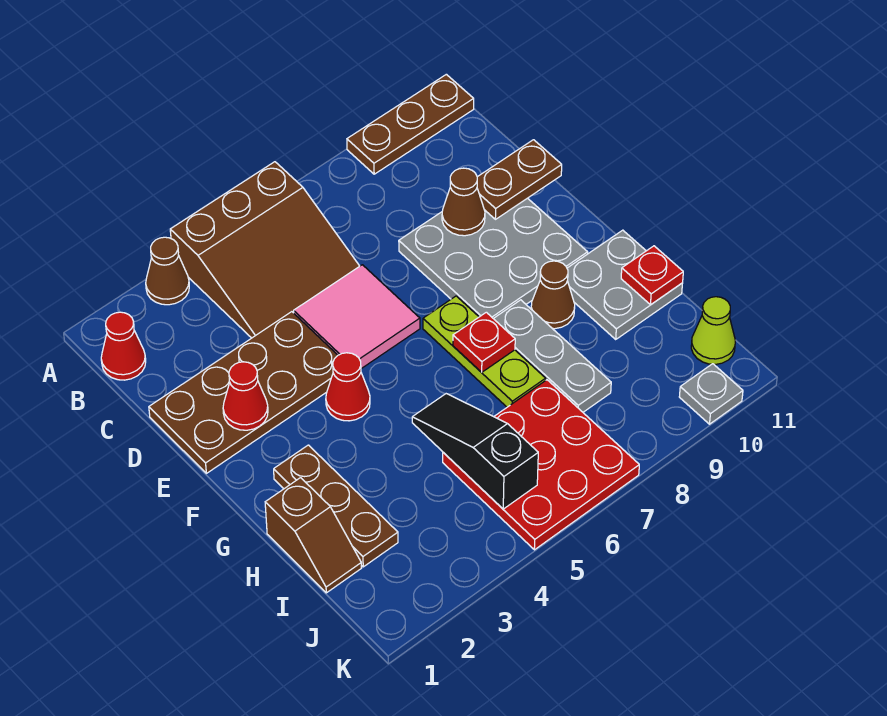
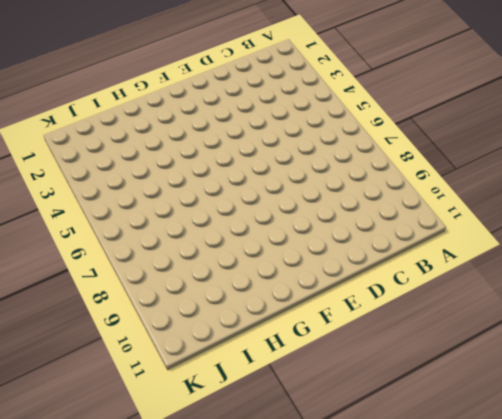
none -> brown 1x1 cone [146,237,189,305]
none -> brown 3x3 slope [170,162,359,338]
none -> brown 1x3 plate [347,74,474,174]

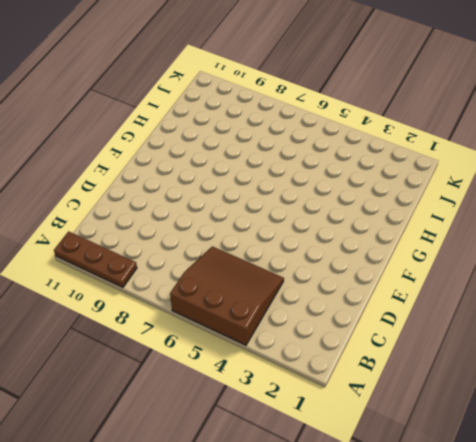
none -> brown 1x1 cone [146,237,189,305]
none -> red 1x1 cone [101,312,146,380]
none -> brown 2x4 plate [149,312,338,473]

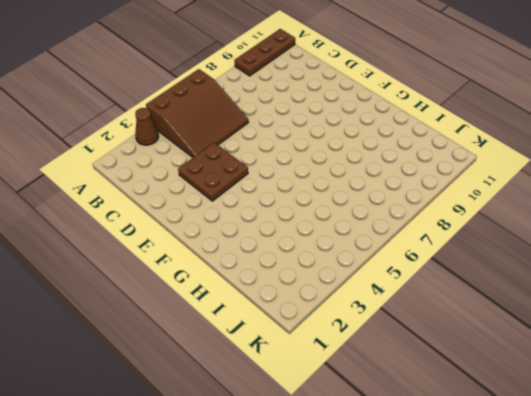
brown 2x2 plate [178,143,248,201] -> brown 2x4 plate [149,312,338,473]
none -> red 1x1 cone [101,312,146,380]
none -> pink 2x2 tile [294,265,420,369]
none -> grey 3x3 plate [399,198,588,318]

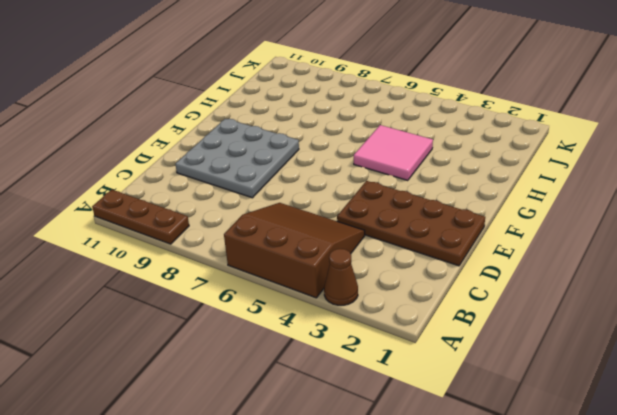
pink 2x2 tile [354,125,433,180] -> pink 2x2 tile moved to [294,265,420,369]
none -> red 1x1 cone [101,312,146,380]
none -> red 1x1 cone [326,353,370,421]
none -> lime 1x3 plate [423,296,546,407]

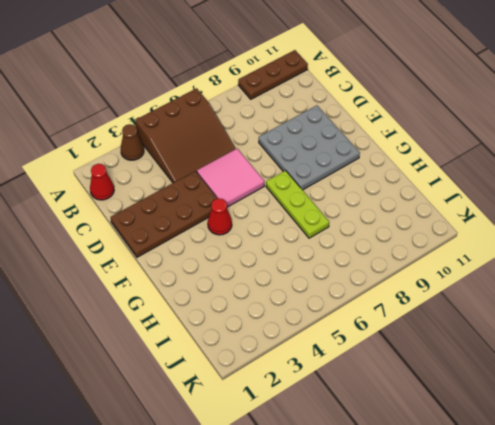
none -> brown 1x3 plate [274,445,398,567]
none -> grey 1x3 plate [493,300,611,412]
none -> brown 1x1 cone [531,261,575,329]

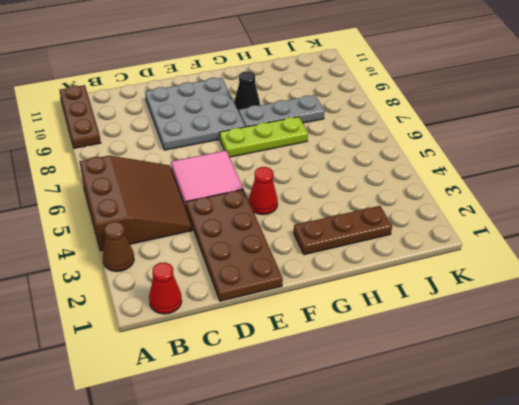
black 1x1 cone [234,71,260,111] -> brown 1x1 cone [531,261,575,329]
none -> grey 2x2 plate [567,230,683,339]
none -> brown 1x2 slope [265,478,361,593]
none -> red 3x3 plate [443,380,639,550]

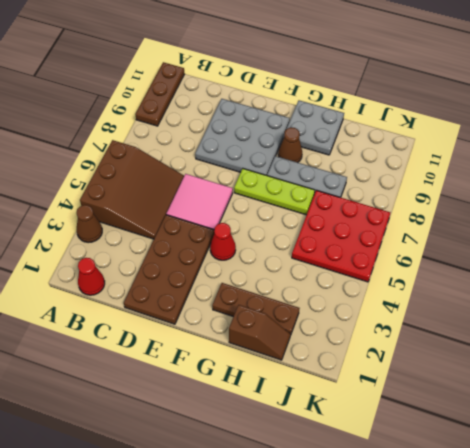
none -> lime 1x1 cone [691,297,735,364]
none -> grey 1x1 plate [679,364,743,424]
none -> brown 1x1 cone [442,168,485,236]

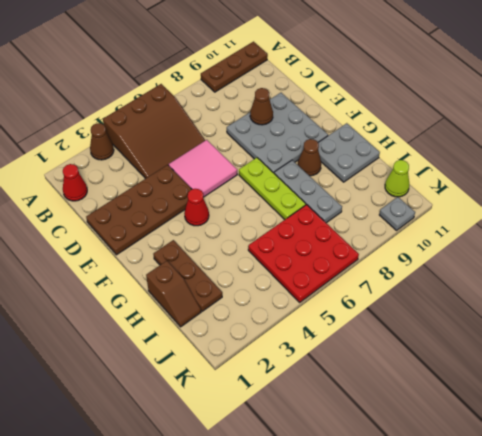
none -> brown 1x2 plate [477,140,562,219]
none -> red 1x1 cone [223,362,268,430]
none -> red 1x1 plate [453,312,515,372]

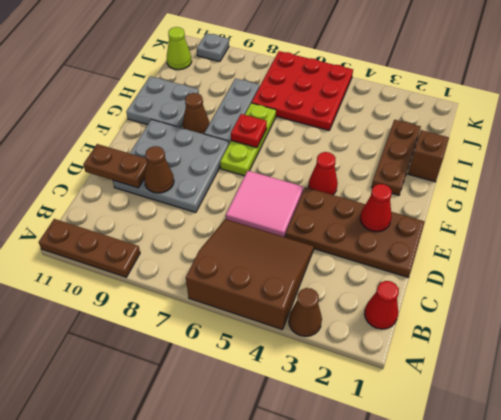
none -> black 1x3 slope [412,394,538,509]
none -> red 1x1 plate [621,246,683,305]

